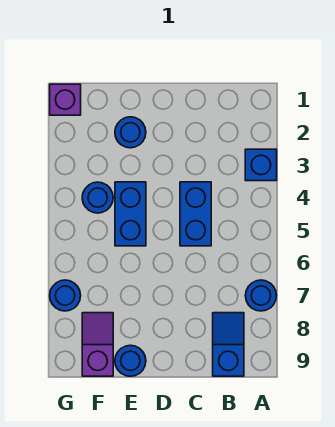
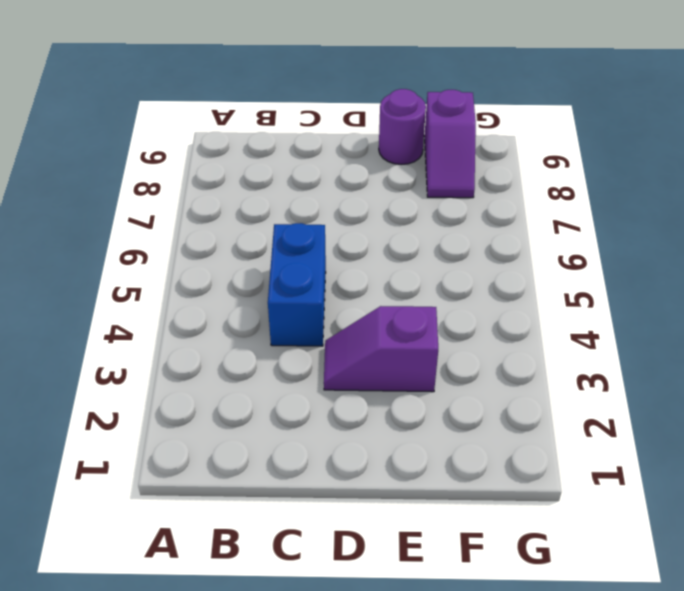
purple 1x2 slope [324,306,438,392] -> none
purple 1x1 round brick [379,89,426,165] -> blue 1x1 round brick [115,345,146,376]
none -> blue 1x1 brick [245,149,277,181]
none -> blue 1x1 round brick [245,280,277,311]

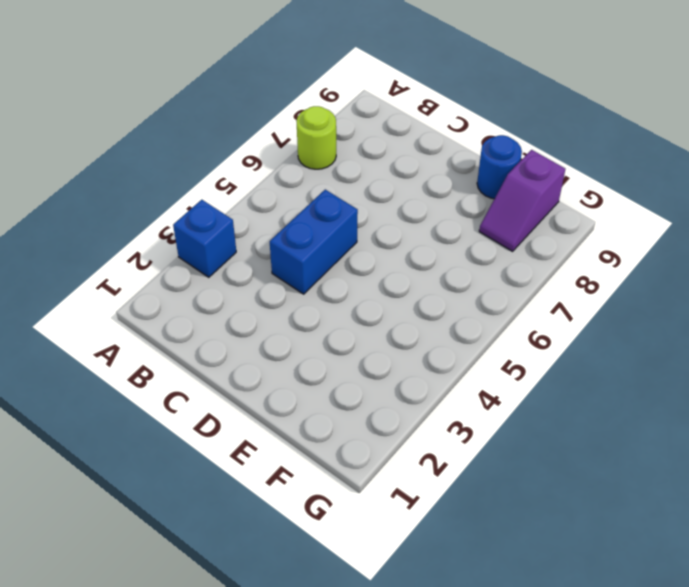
lime 1x1 round brick [297,106,336,169] -> blue 1x1 round brick [245,280,277,311]
none -> blue 1x2 slope [213,313,244,376]
none -> blue 1x1 round brick [115,117,146,148]

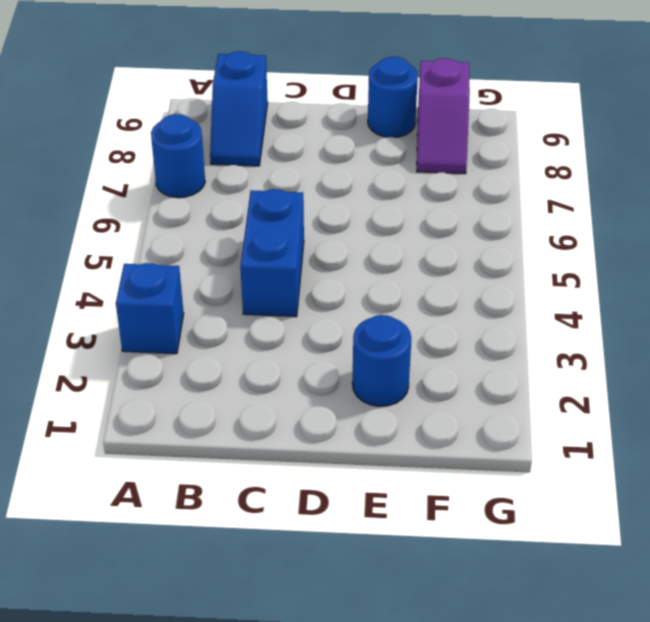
none -> blue 1x2 brick [115,182,146,246]
none -> blue 1x1 round brick [82,182,113,213]

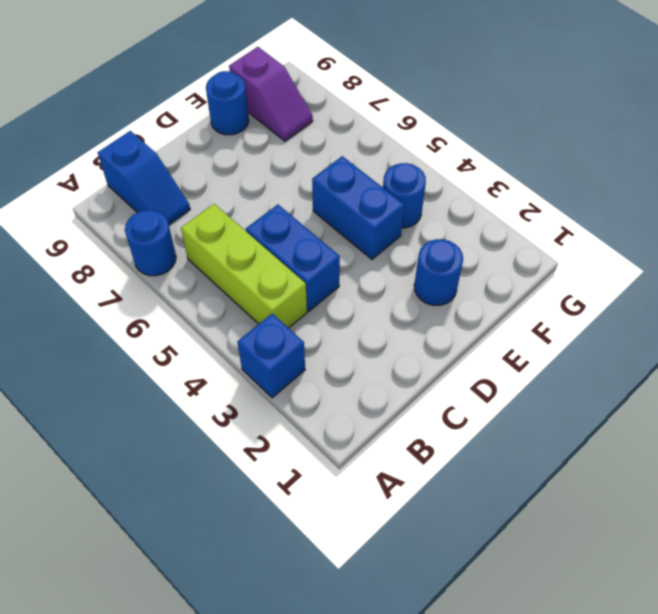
lime 1x3 brick [181,204,307,328] -> none
none -> purple 1x1 brick [50,84,81,115]
none -> blue 1x1 round brick [50,280,81,311]

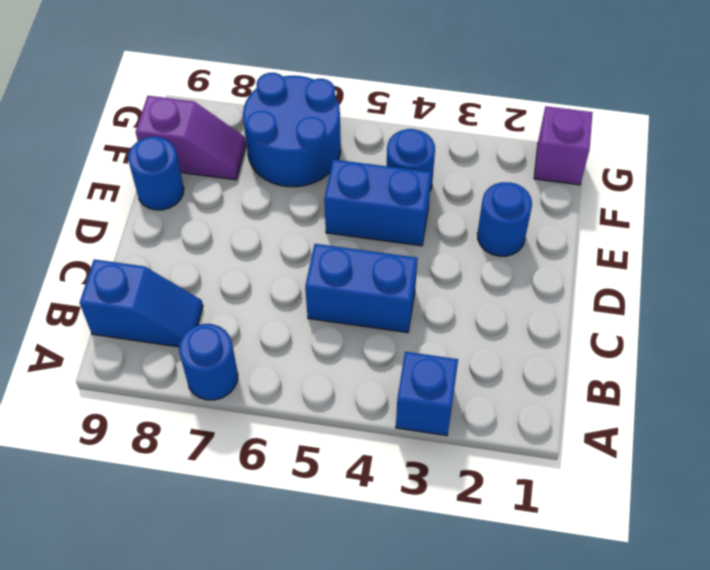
blue 2x2 round brick [243,73,341,187] -> blue 1x1 round brick [50,280,81,311]

